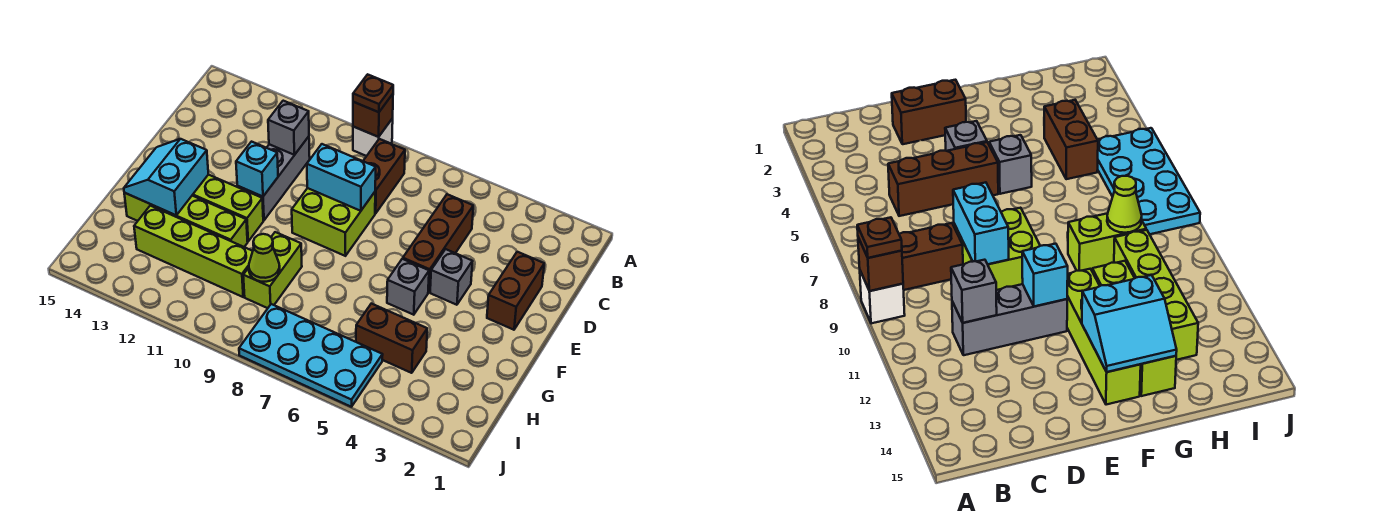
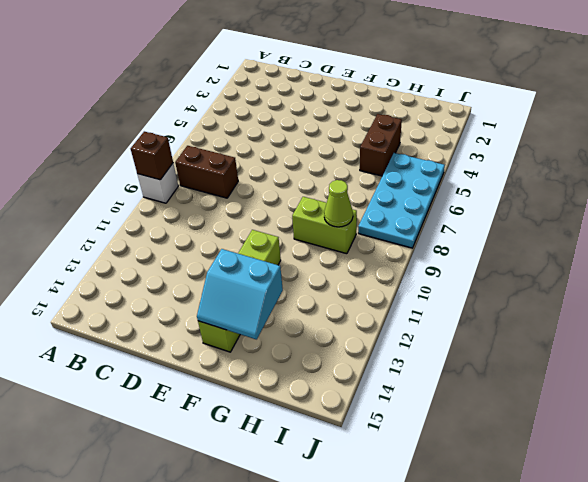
none -> brown 1x3 brick [403,194,473,292]
none -> grey 1x3 brick [237,137,310,220]
none -> brown 1x2 brick [487,252,544,330]

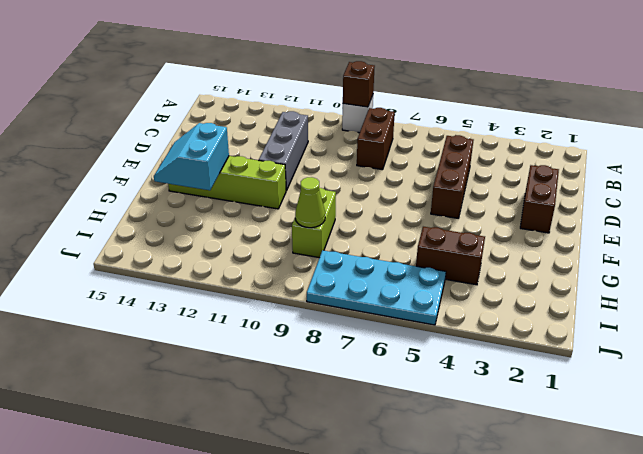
none -> lime 2x2 brick [292,188,375,256]
none -> grey 1x1 brick [430,249,473,305]
none -> grey 1x1 brick [387,259,429,315]

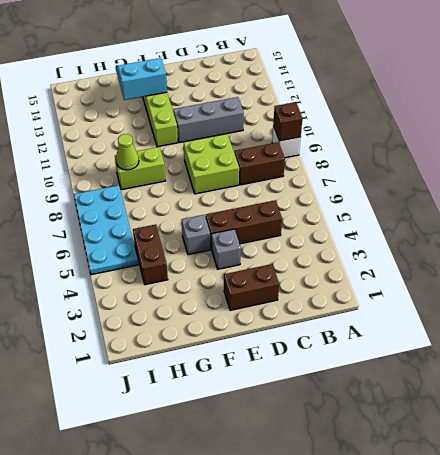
none -> lime 1x4 brick [124,193,248,247]
none -> lime 1x4 brick [134,206,253,297]
none -> grey 1x1 brick [268,101,309,155]

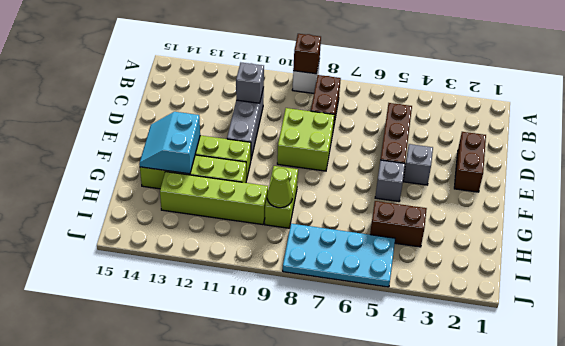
none -> cyan 1x2 brick [307,144,376,211]
none -> cyan 1x1 brick [236,142,278,197]
none -> brown 1x1 plate [353,74,393,112]

